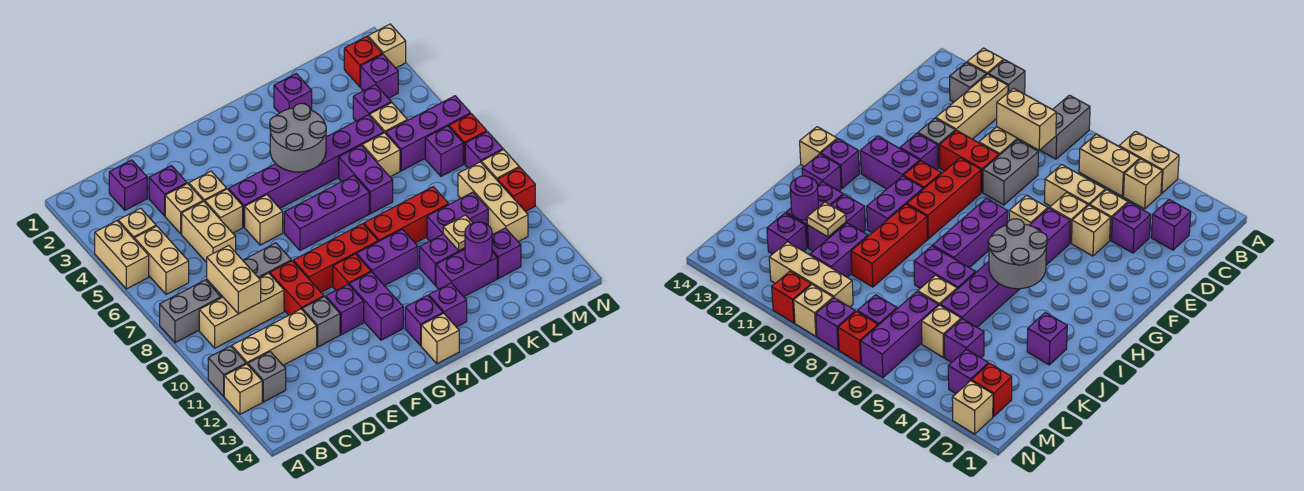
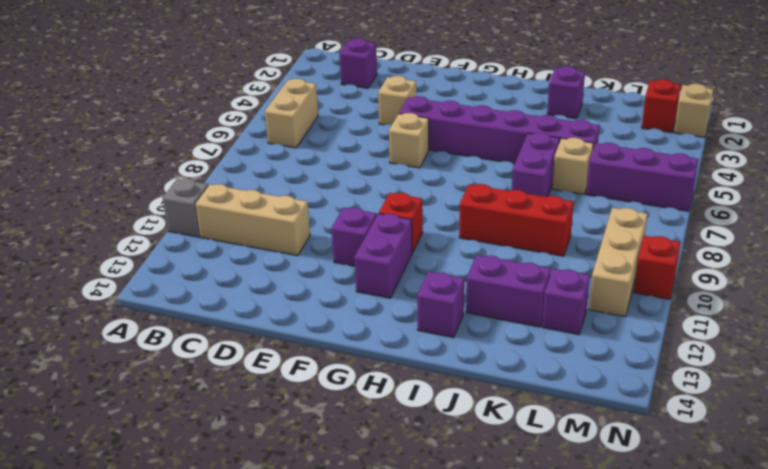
none -> tan 1x2 brick [95,221,149,289]
none -> grey 1x2 brick [160,280,221,343]
none -> tan 1x1 brick [224,364,262,414]
none -> tan 1x1 brick [118,208,156,238]

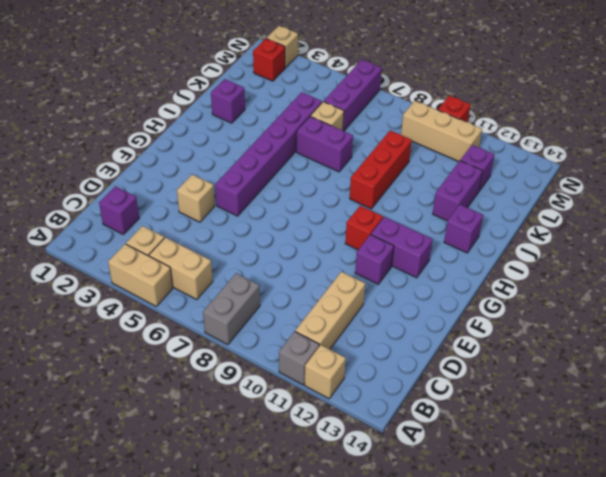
none -> tan 1x3 brick [199,273,284,348]
none -> grey 1x1 brick [248,352,286,402]
none -> purple 1x1 brick [149,166,187,216]
none -> tan 1x1 brick [165,184,203,234]

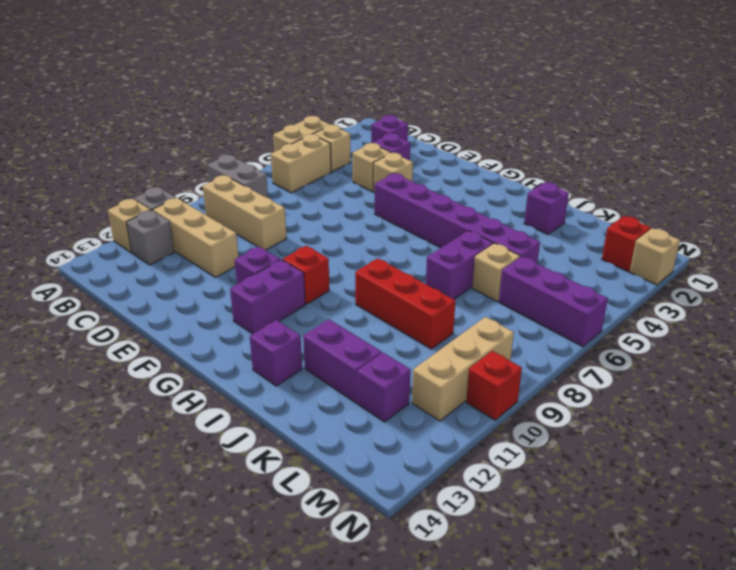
none -> tan 1x2 brick [182,201,236,263]
none -> grey 1x2 brick [243,243,291,278]
none -> tan 1x1 brick [205,189,243,233]
none -> red 1x2 brick [270,261,324,315]

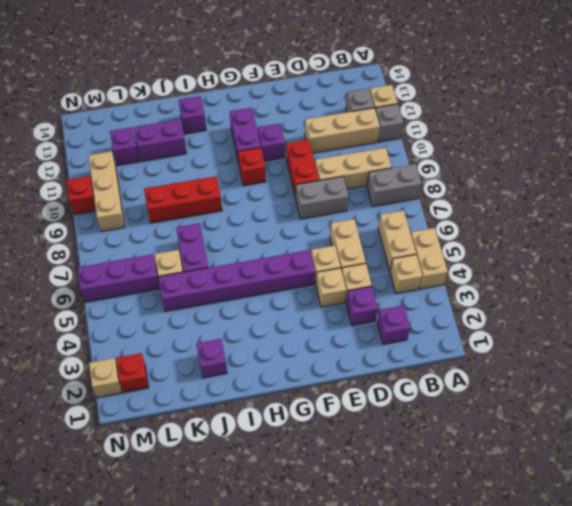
none -> grey 1x1 brick [302,297,340,347]
none -> tan 1x1 brick [245,195,283,245]
none -> red 1x3 brick [293,224,378,292]
none -> purple 1x3 brick [284,176,369,251]

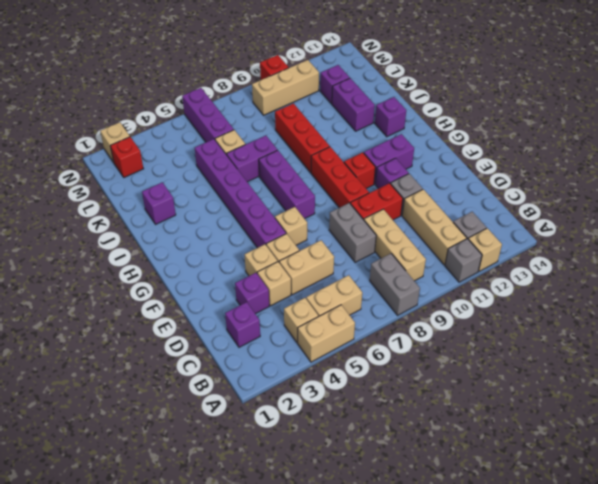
none -> purple 1x2 brick [357,229,418,286]
none -> purple 1x1 brick [405,295,443,346]
none -> tan 1x1 brick [421,313,459,364]
none -> purple 1x2 brick [420,234,465,285]

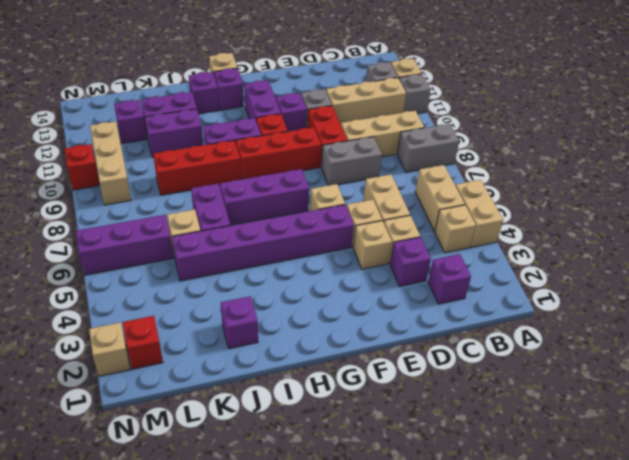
none -> purple 1x2 brick [427,192,488,241]
none -> purple 1x1 brick [353,85,391,121]
none -> tan 1x1 brick [370,102,407,134]
none -> purple 1x1 brick [361,54,398,98]

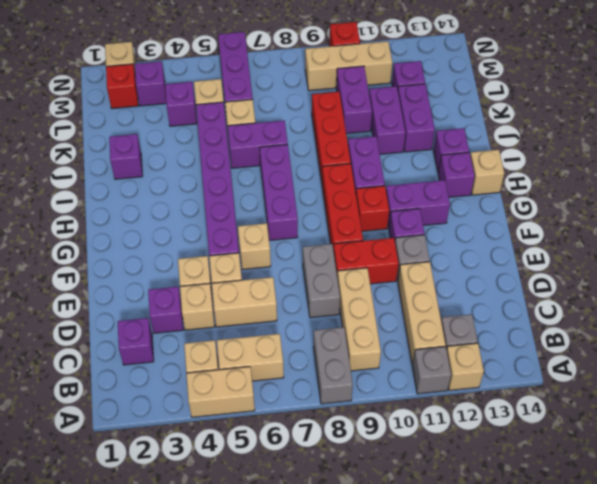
none -> purple 1x1 brick [425,126,463,176]
none -> red 1x1 brick [449,114,487,164]
none -> purple 1x1 brick [465,132,503,168]
none -> tan 1x1 brick [481,150,519,181]

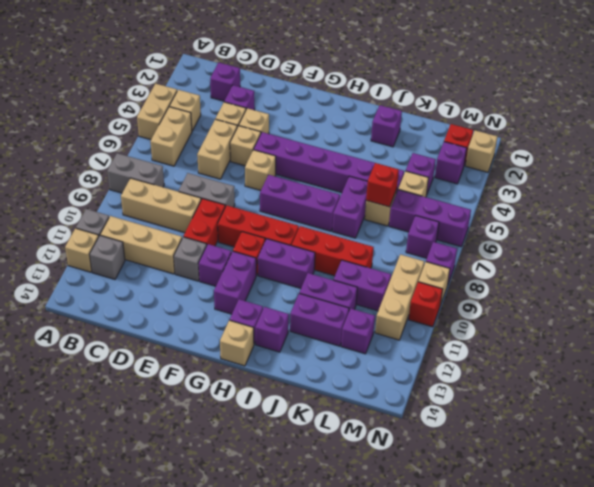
red 1x1 brick [366,163,399,207] -> red 1x1 brick moved to [449,114,487,164]
none -> tan 1x2 brick [207,246,261,314]
none -> grey 2x2 round brick [270,103,326,172]
none -> tan 1x1 plate [443,215,473,251]
none -> purple 1x1 round brick [465,222,492,265]

